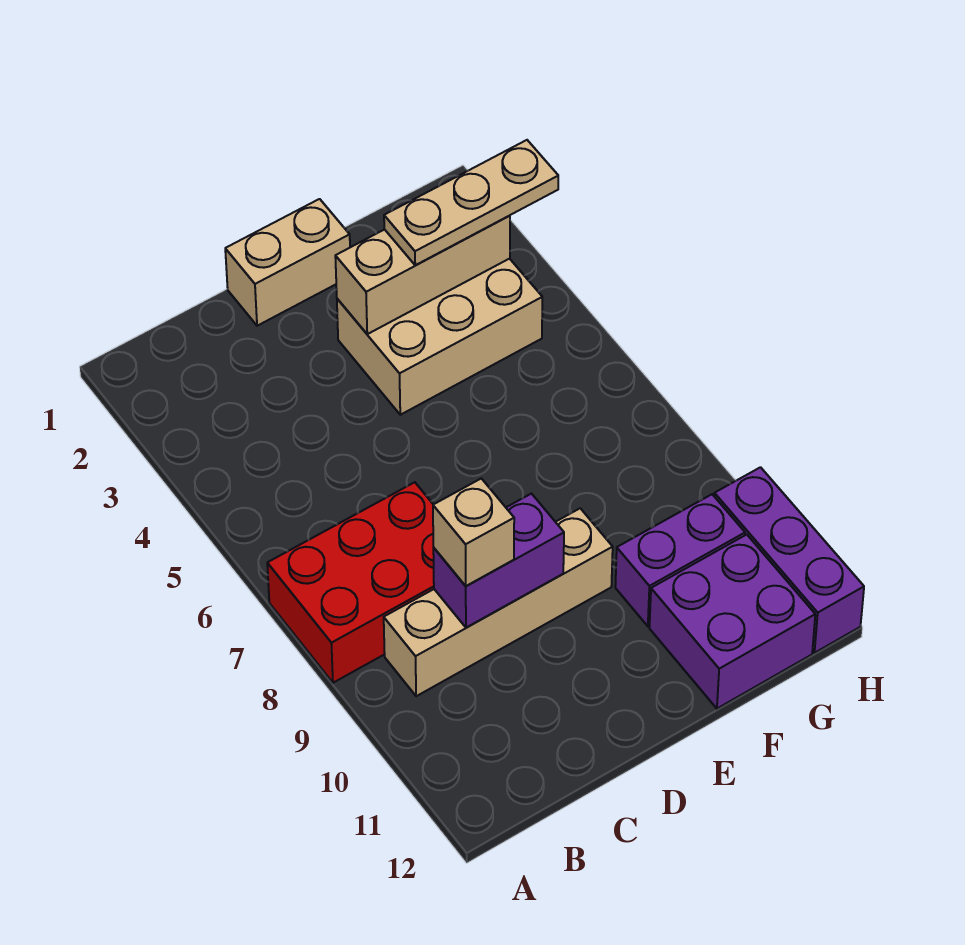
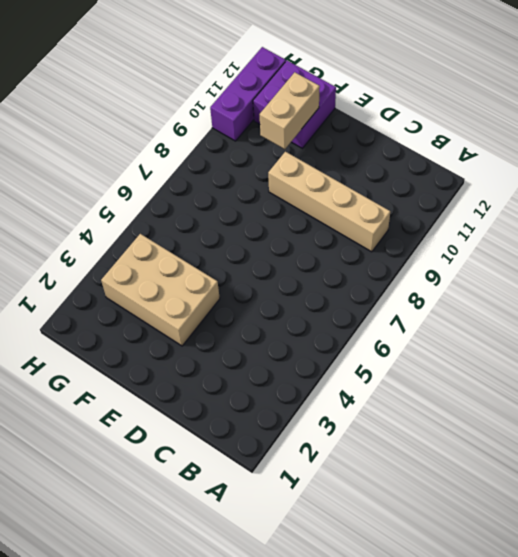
tan 1x2 brick [260,72,320,149] -> tan 1x2 brick turned to [225,199,350,326]
none -> red 2x3 brick [267,482,434,683]
none -> purple 1x2 brick [615,494,745,626]

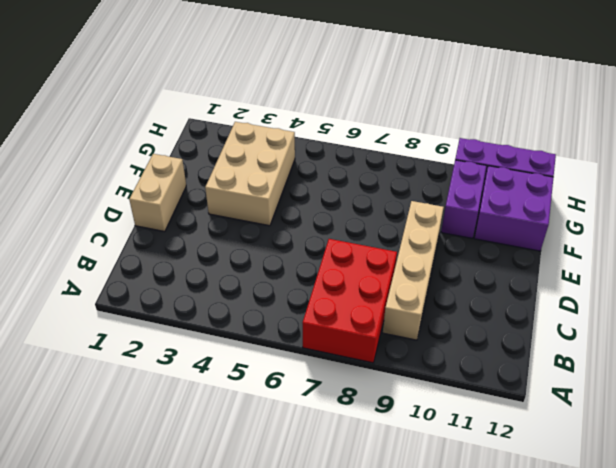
none -> purple 1x2 brick [433,494,564,628]
none -> tan 1x3 brick [335,216,510,334]

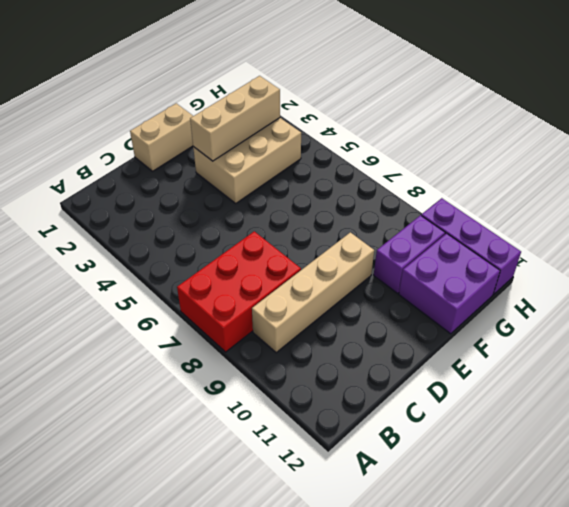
none -> purple 1x2 brick [433,494,564,628]
none -> tan 1x1 brick [433,478,514,586]

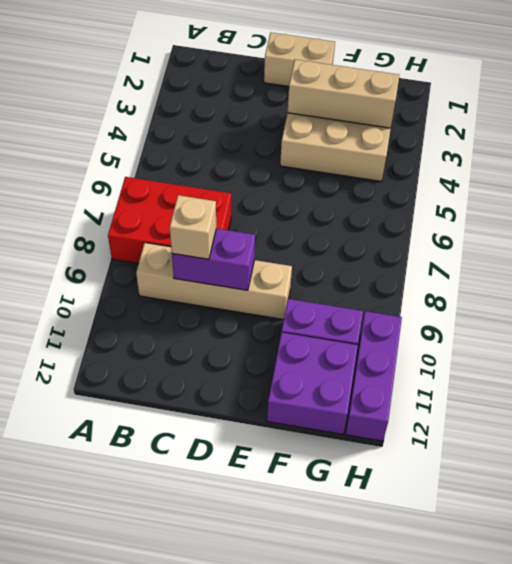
none -> tan 1x3 plate [384,140,558,265]

